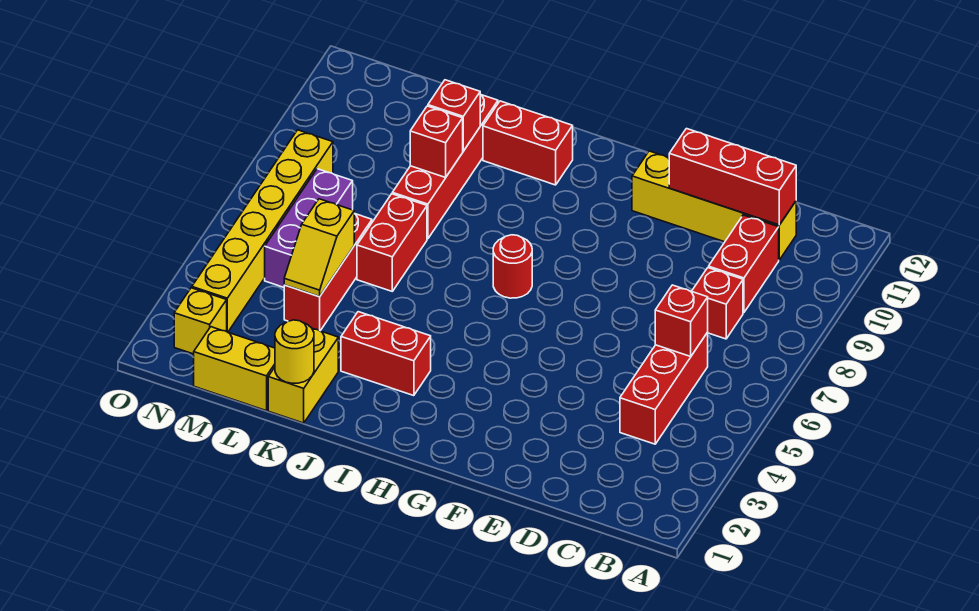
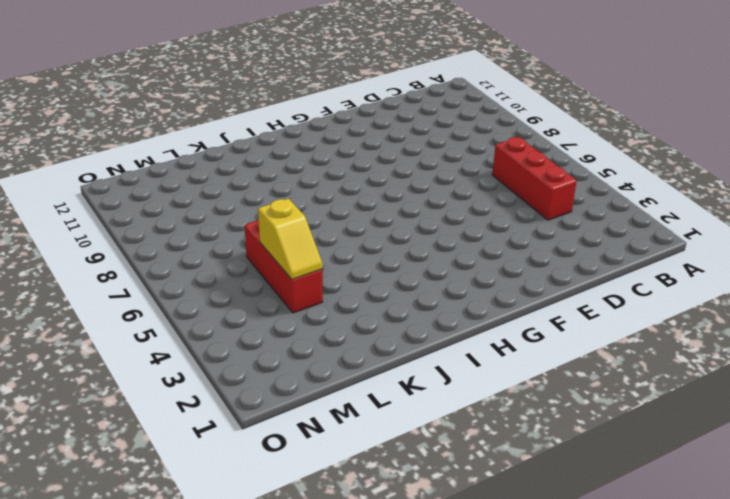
none -> red 1x1 brick [692,268,743,339]
none -> red 1x2 brick [709,215,779,313]
none -> yellow 1x4 brick [632,151,796,260]

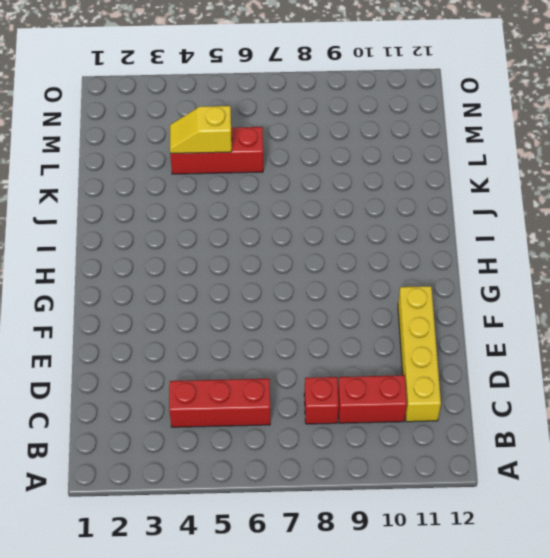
none -> red 1x1 round brick [493,235,532,298]
none -> red 1x2 brick [341,312,431,396]
none -> red 1x2 brick [483,101,573,185]

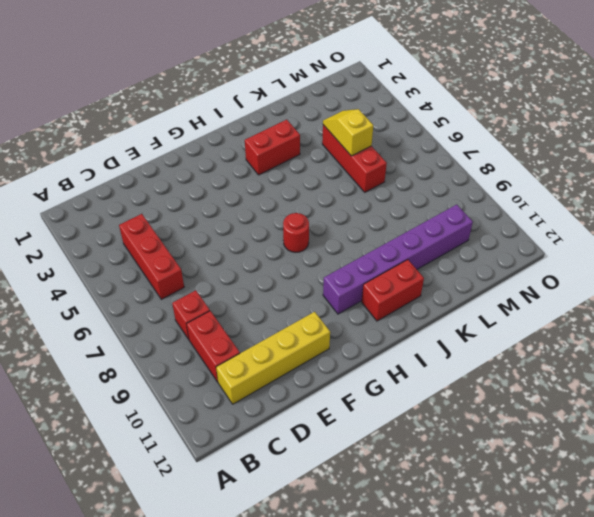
purple 1x6 brick [323,205,473,314] -> red 1x4 brick [392,95,498,239]
none -> yellow 1x2 brick [268,328,338,423]
none -> red 1x2 brick [357,194,427,291]
none -> yellow 1x2 brick [194,327,275,411]

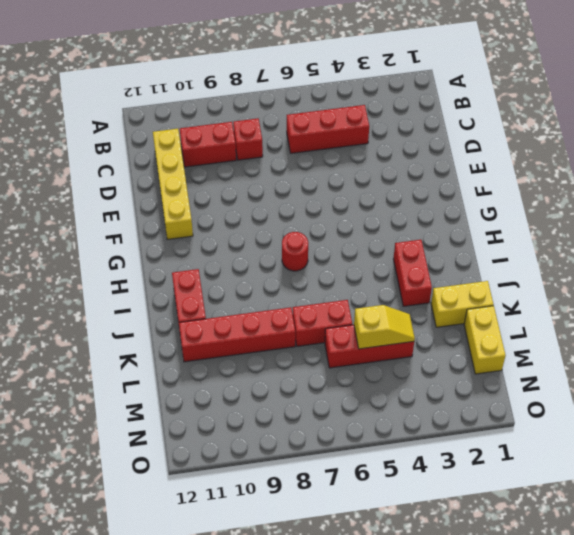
none -> purple 1x3 brick [265,169,353,287]
none -> yellow 1x1 brick [174,288,227,354]
none -> yellow 1x6 brick [192,130,333,332]

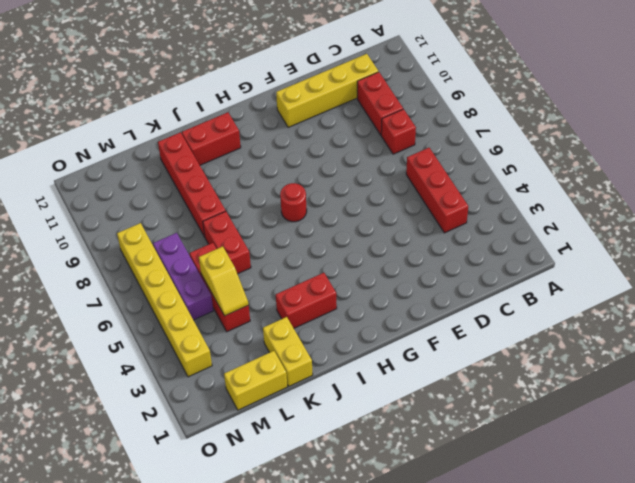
none -> yellow 1x1 brick [174,288,227,354]
none -> red 1x1 brick [655,285,708,356]
none -> red 1x3 brick [669,129,796,225]

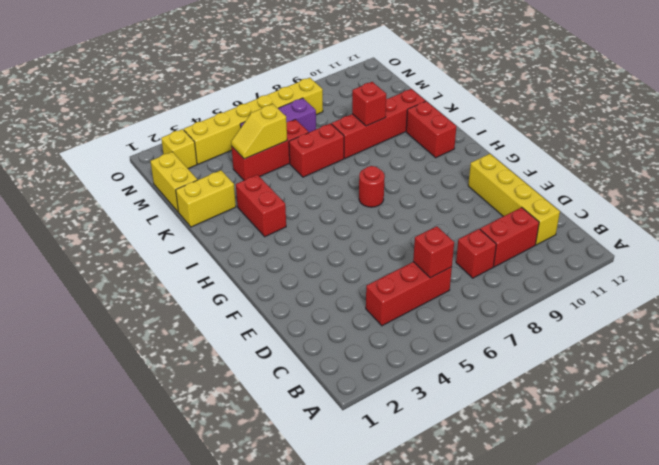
none -> red 1x3 brick [669,129,796,225]
none -> yellow 1x1 round brick [275,320,314,383]
none -> red 1x1 brick [428,80,480,151]

